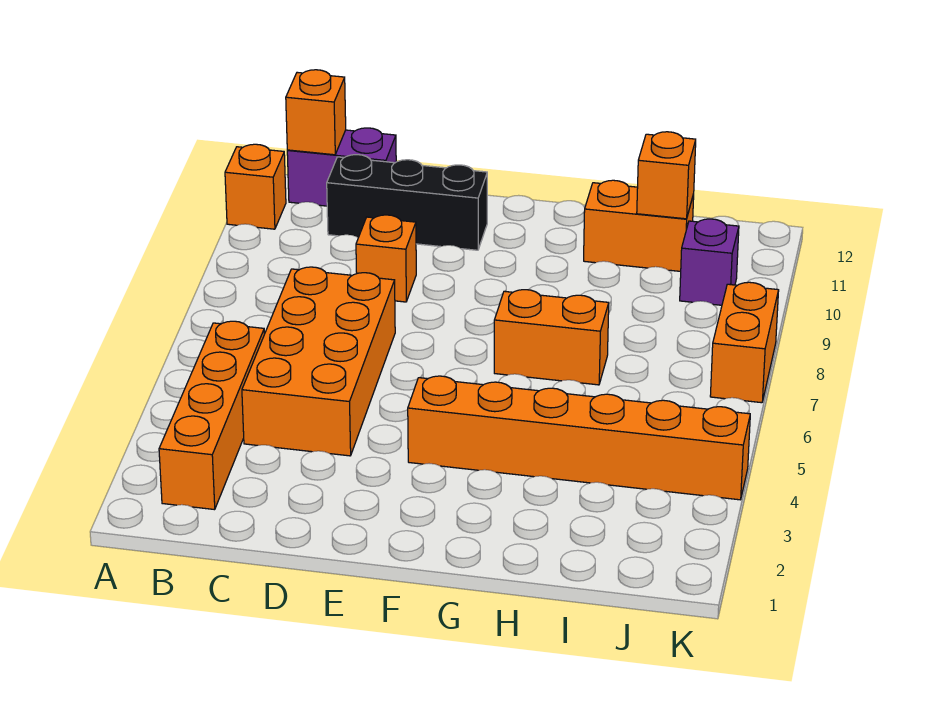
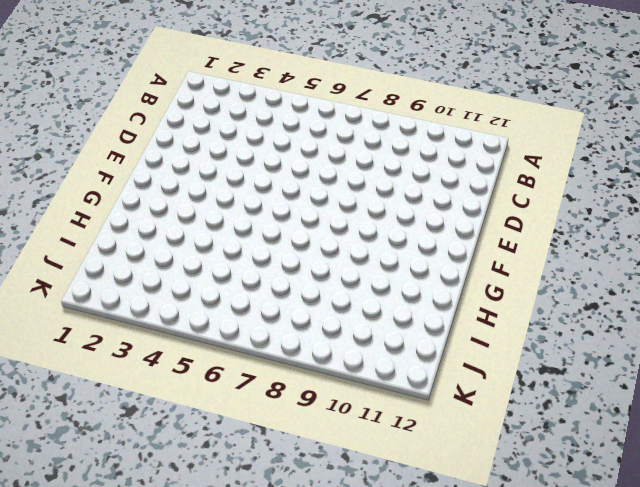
none -> orange 1x1 brick [225,144,286,229]
none -> orange 1x4 brick [159,321,264,510]
none -> purple 1x2 brick [287,128,396,206]

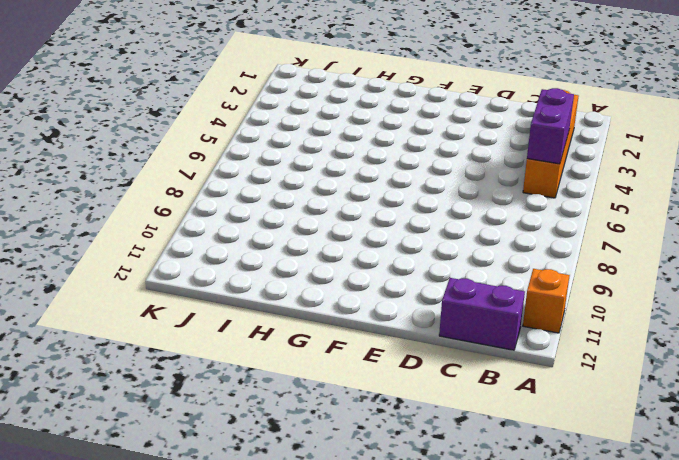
purple 1x2 brick [527,88,574,164] -> none
none -> orange 2x4 brick [242,267,395,456]
none -> black 1x3 brick [327,155,487,250]
none -> orange 1x1 brick [356,215,416,302]

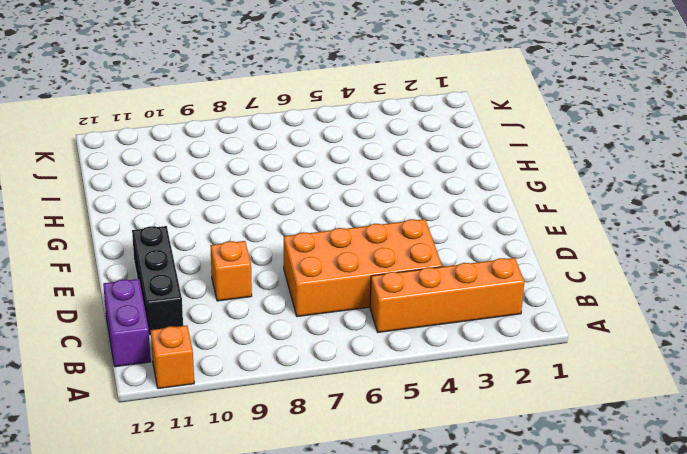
none -> orange 1x6 brick [408,376,750,500]
none -> orange 1x2 brick [494,290,609,385]
none -> orange 1x2 brick [584,180,694,271]

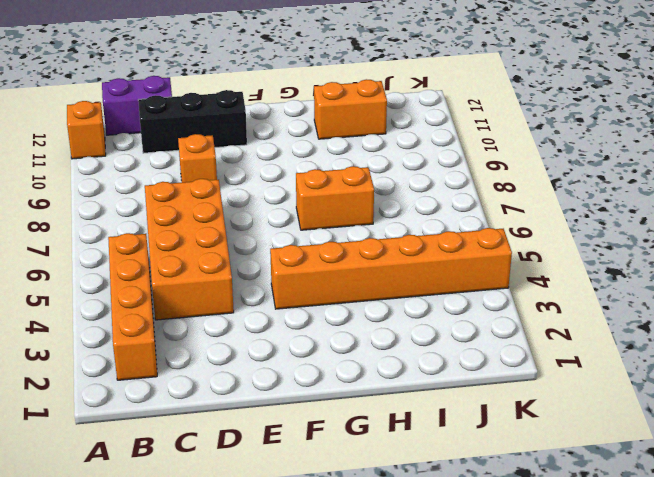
none -> purple 1x1 brick [680,219,739,305]
none -> orange 1x2 brick [710,282,779,403]
none -> orange 1x1 brick [286,70,346,155]

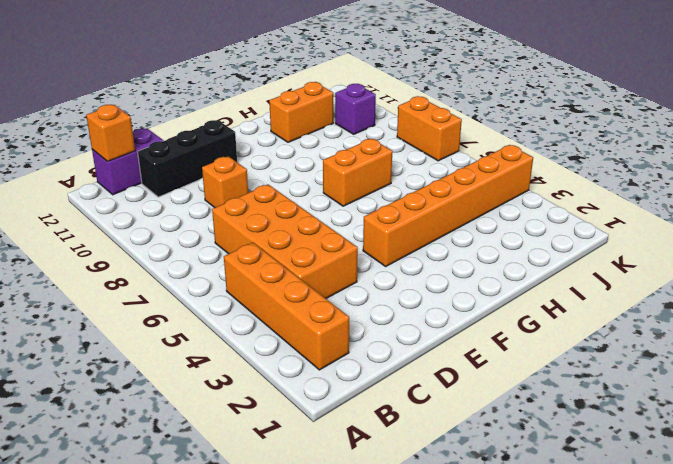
none -> orange 1x1 brick [225,144,286,229]
none -> orange 1x1 brick [637,132,696,219]

